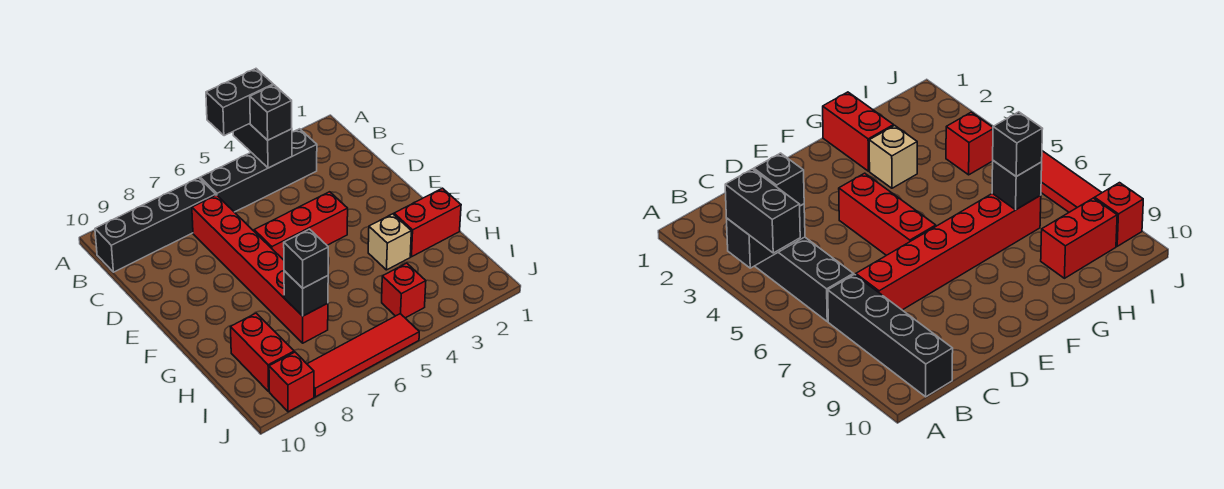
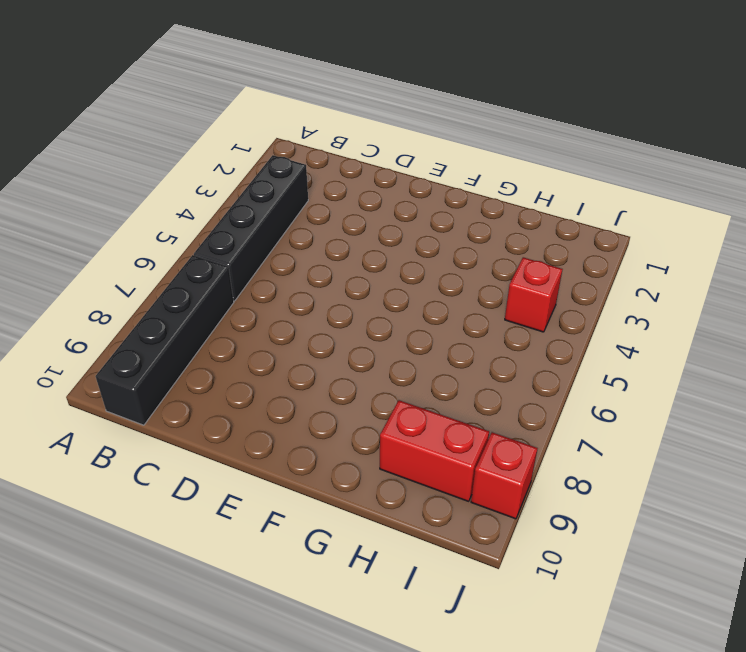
none -> red 1x6 brick [192,195,328,343]
none -> red 1x3 brick [254,192,348,260]
none -> red 1x2 brick [394,188,461,257]

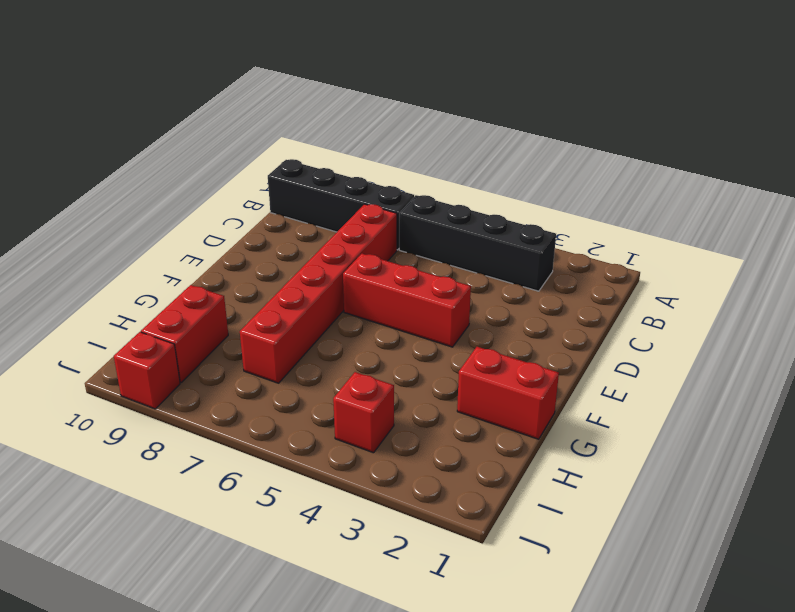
none -> tan 1x1 brick [368,214,411,270]
none -> red 1x4 tile [307,314,419,397]
none -> black 1x2 brick [233,124,292,168]

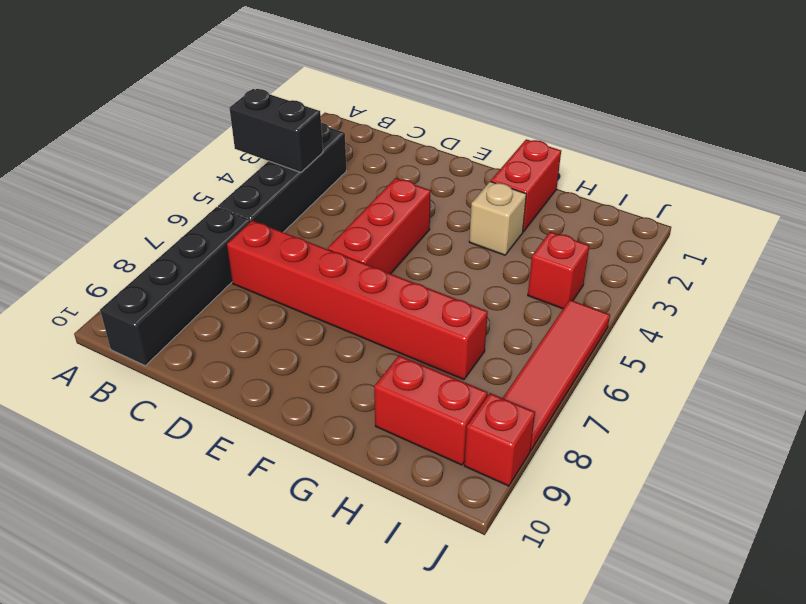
none -> black 1x1 brick [284,271,328,316]
none -> black 1x2 brick [206,69,273,136]
none -> black 1x1 brick [250,85,292,140]

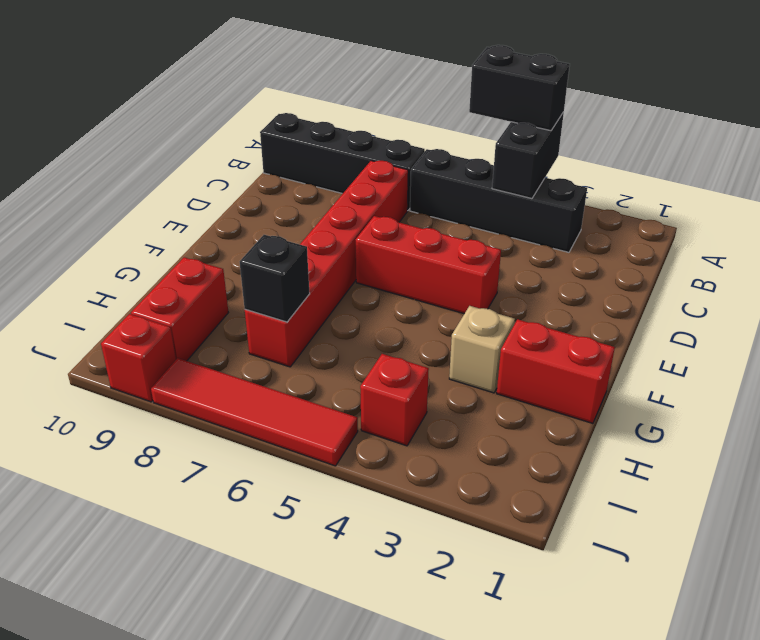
none -> black 1x1 brick [250,85,292,140]
none -> black 1x1 brick [284,229,328,288]

